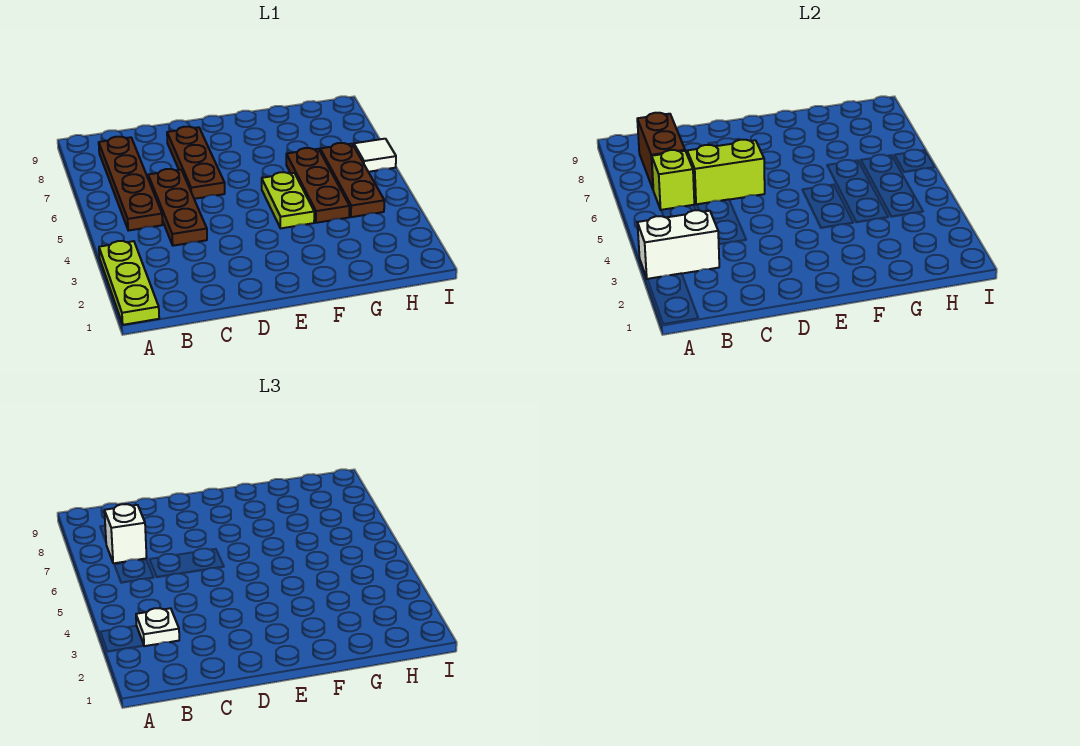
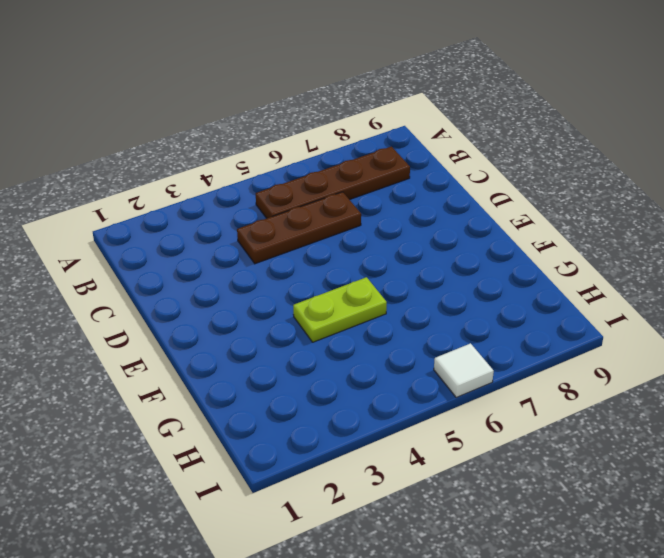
none -> lime 1x3 plate [99,241,159,325]
none -> brown 1x3 plate [167,127,225,199]
none -> brown 1x3 plate [286,148,350,223]

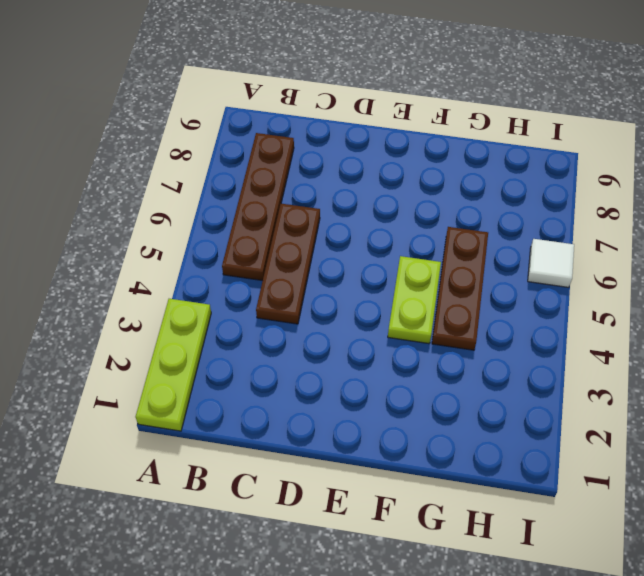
none -> brown 1x3 plate [167,127,225,199]
none -> brown 1x3 plate [320,143,384,217]
none -> white 1x2 brick [637,210,719,279]

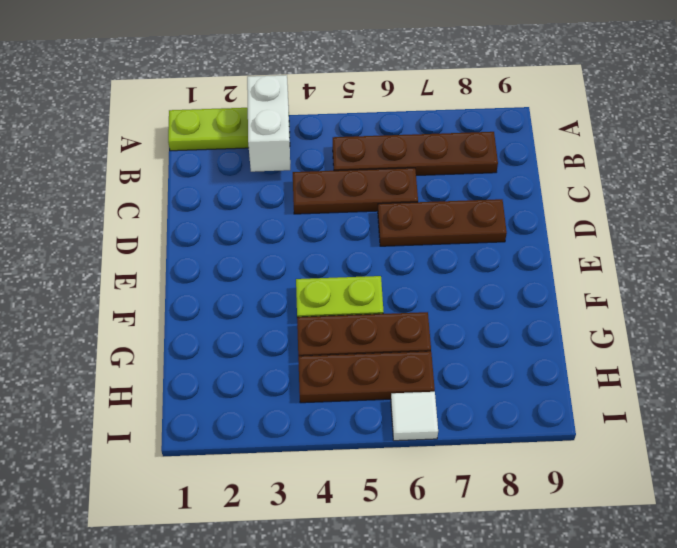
none -> lime 1x1 brick [652,150,694,210]
none -> brown 1x2 brick [637,113,685,189]
none -> lime 1x2 brick [687,140,765,205]

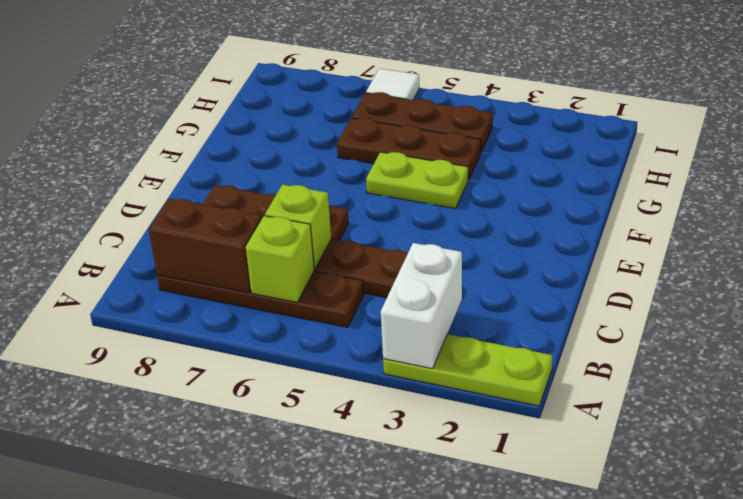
lime 1x1 brick [265,185,331,269] -> lime 1x2 brick [687,140,765,205]
none -> white 1x1 plate [136,608,179,646]
none -> white 1x1 brick [104,504,147,563]

